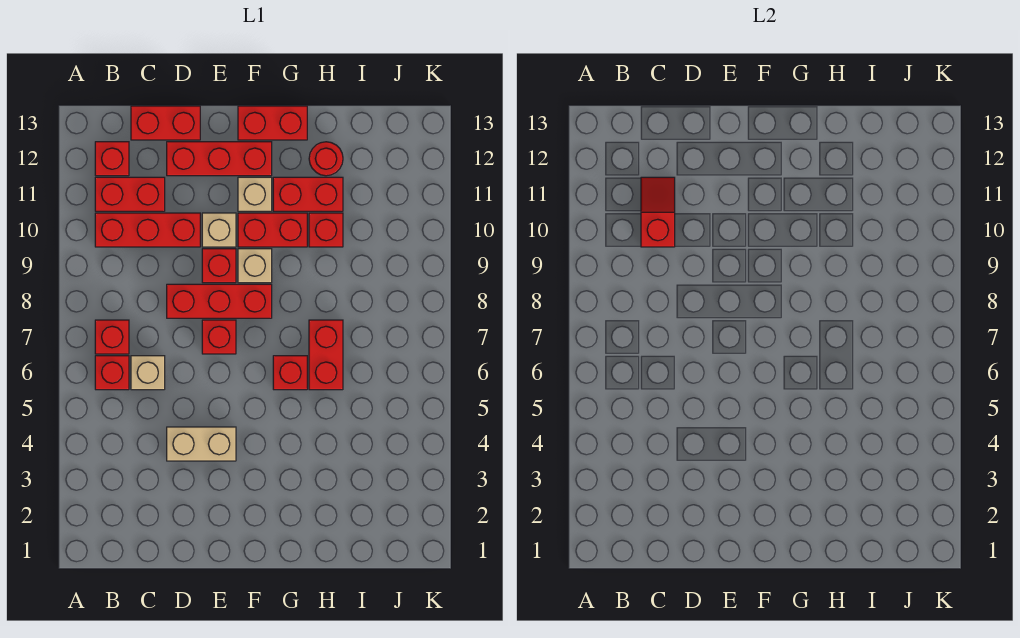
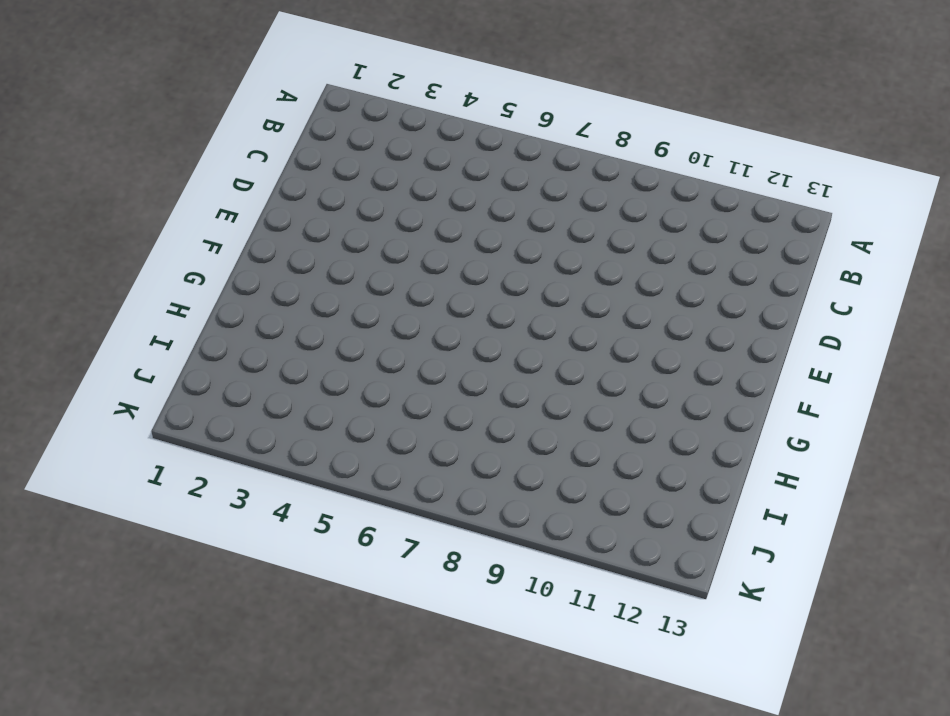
none -> red 1x1 brick [95,356,129,390]
none -> red 1x1 brick [95,320,129,354]
none -> red 1x3 brick [95,213,200,247]

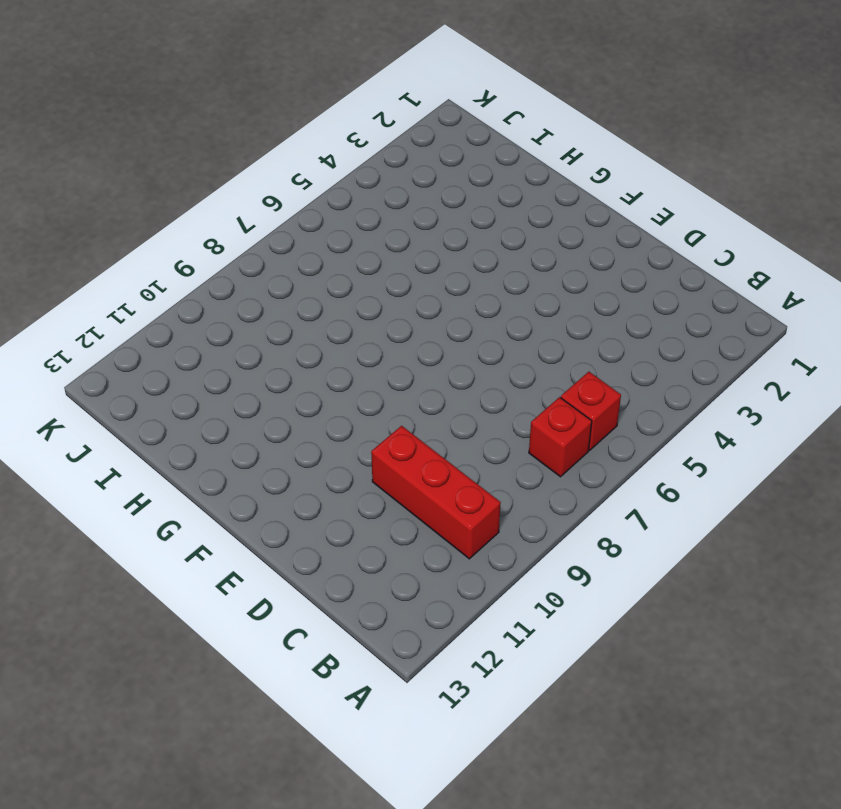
none -> red 1x2 brick [95,177,165,211]
none -> red 1x1 brick [95,142,129,176]
none -> tan 1x1 brick [131,356,165,390]

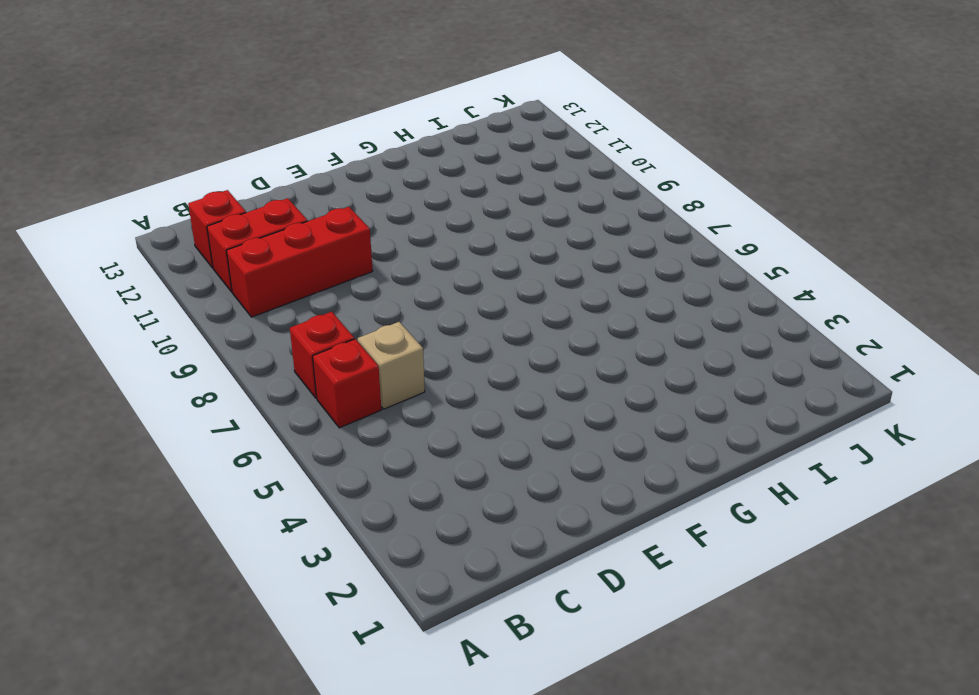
none -> red 1x2 brick [131,106,200,140]
none -> tan 1x2 brick [167,427,236,461]
none -> red 1x3 brick [167,284,272,318]

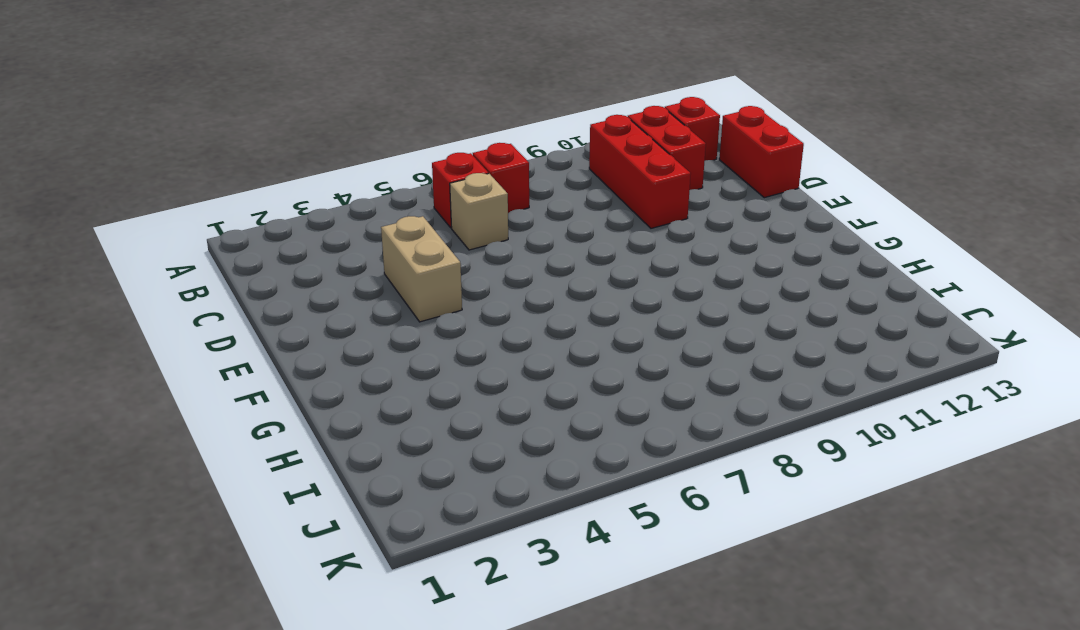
none -> red 1x3 brick [167,284,272,318]
none -> red 1x3 brick [167,142,272,176]
none -> red 1x1 brick [202,320,236,354]

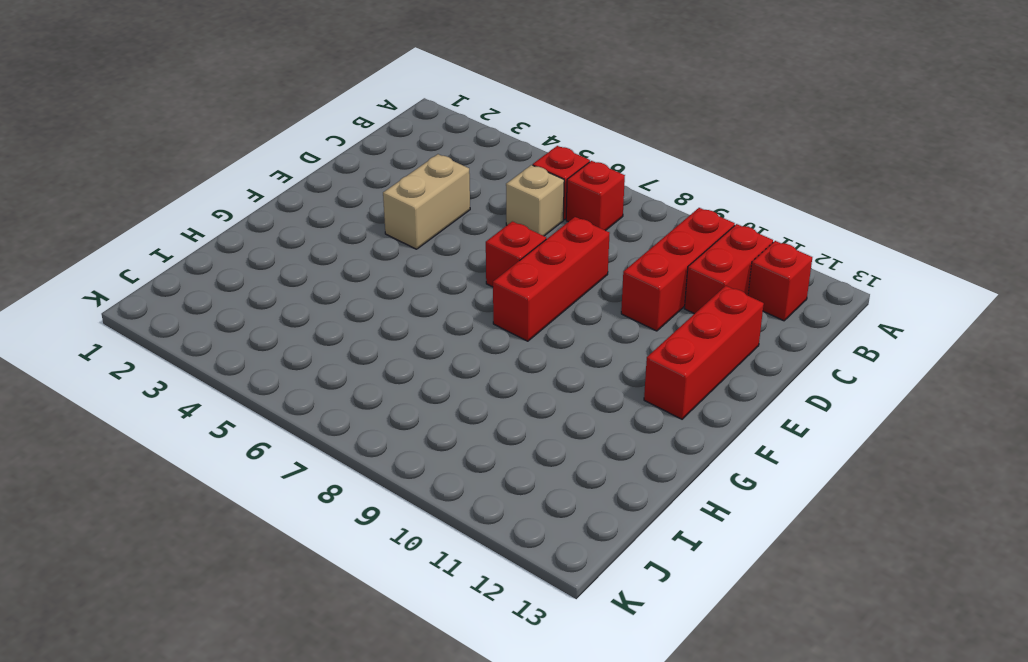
none -> red 1x2 brick [131,106,200,140]
none -> red 1x1 brick [202,249,236,283]
none -> tan 1x1 brick [202,213,236,247]

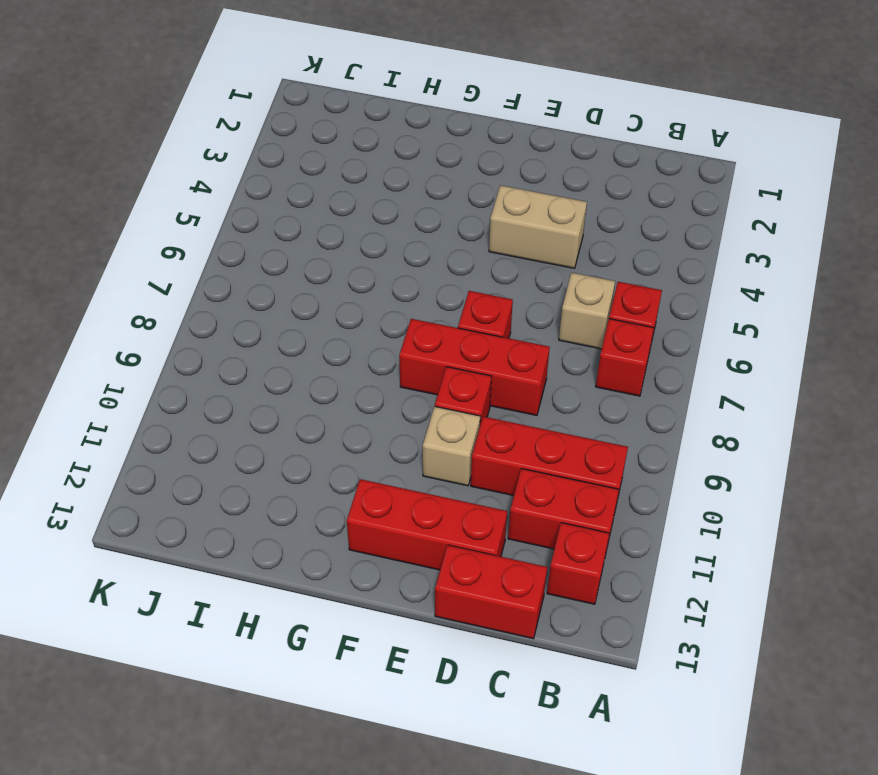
none -> tan 1x1 brick [238,249,272,283]
none -> red 1x2 brick [238,213,307,247]
none -> tan 1x1 brick [238,177,272,211]

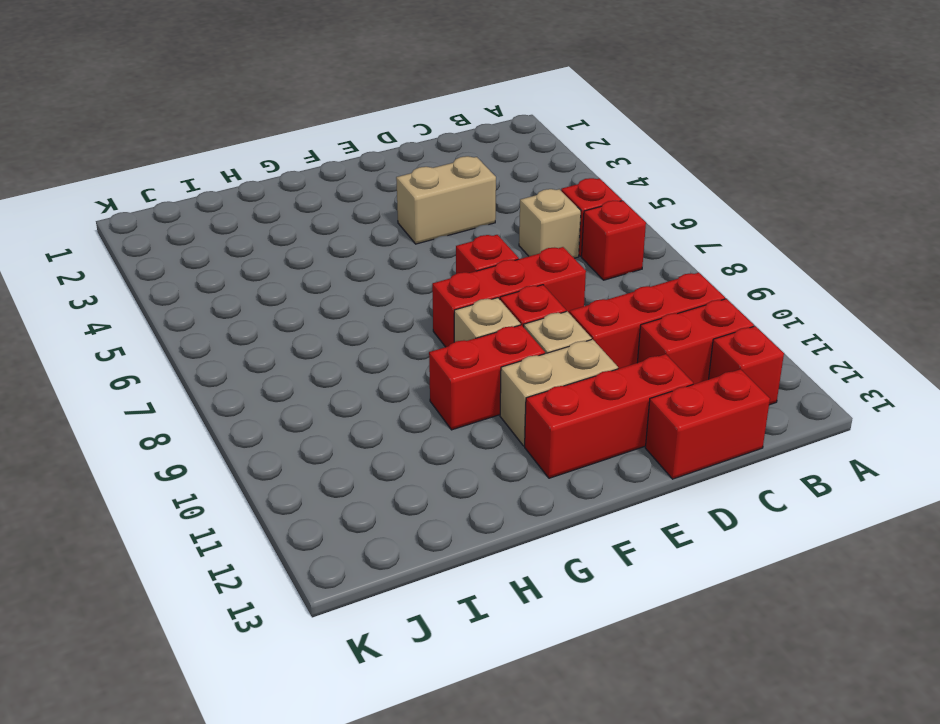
tan 1x2 brick [500,339,618,446] -> tan 1x1 brick [238,177,272,211]
none -> red 1x2 brick [238,106,307,140]
none -> red 1x1 brick [273,356,307,390]
none -> red 1x2 brick [273,177,343,211]

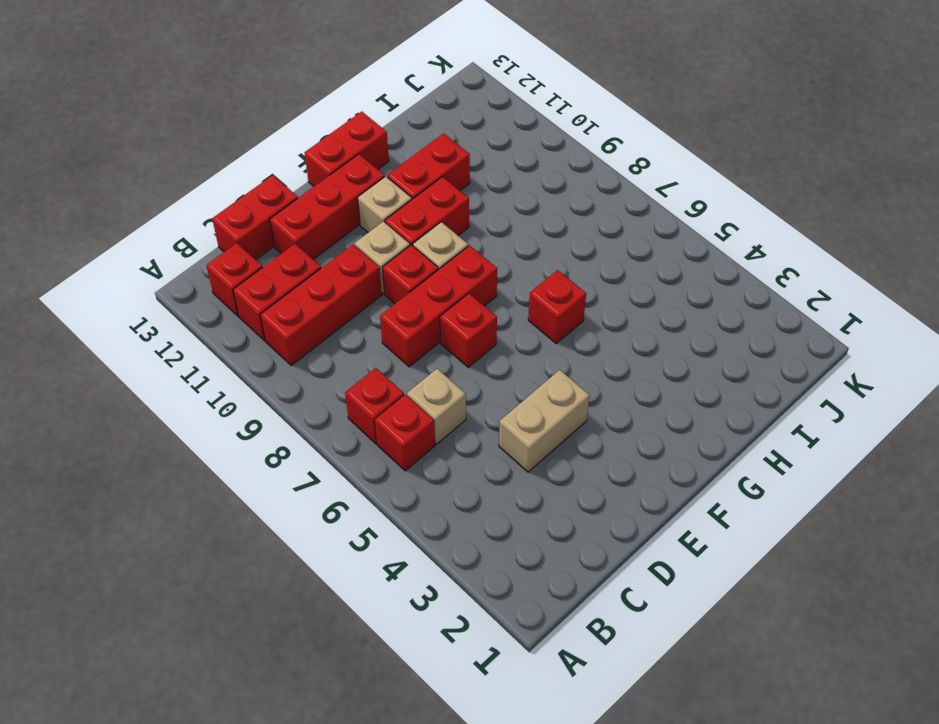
none -> red 1x2 brick [309,320,343,390]
none -> red 1x1 brick [309,213,343,247]
none -> red 1x1 round brick [309,142,343,176]

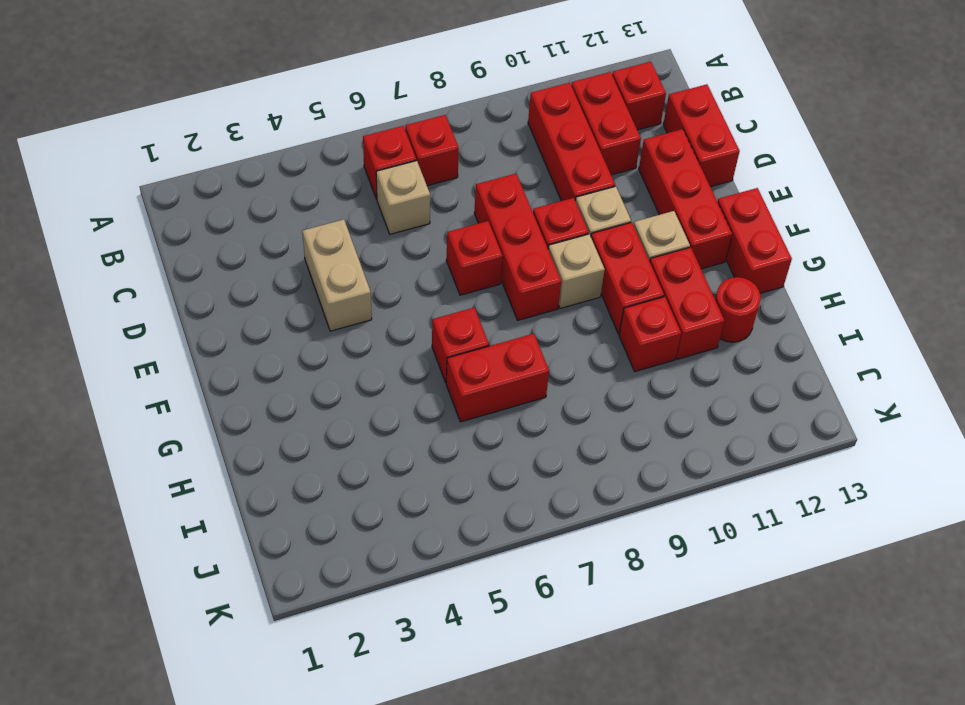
none -> red 1x2 slope [641,177,675,247]

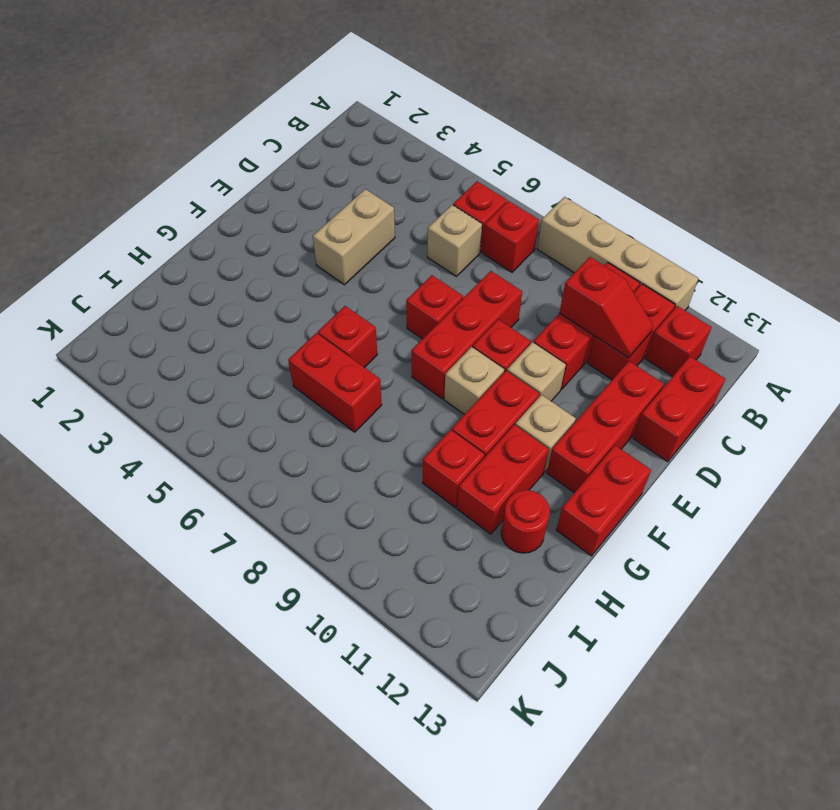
tan 1x4 brick [538,197,698,310] -> none

